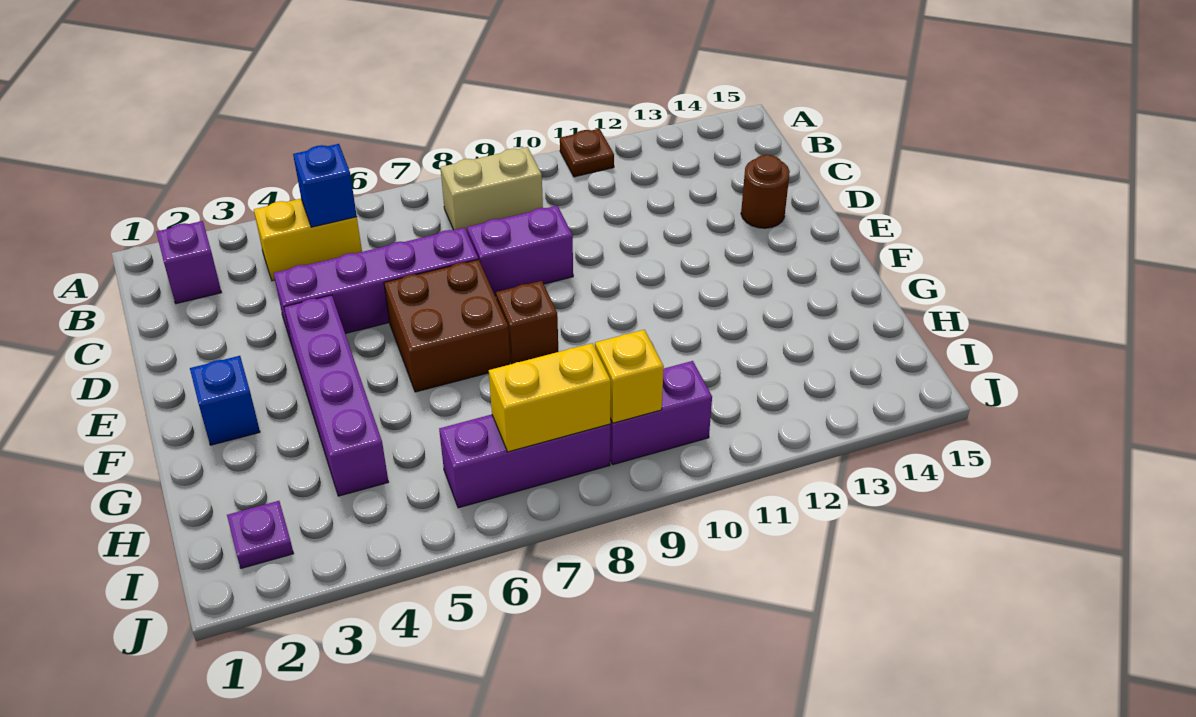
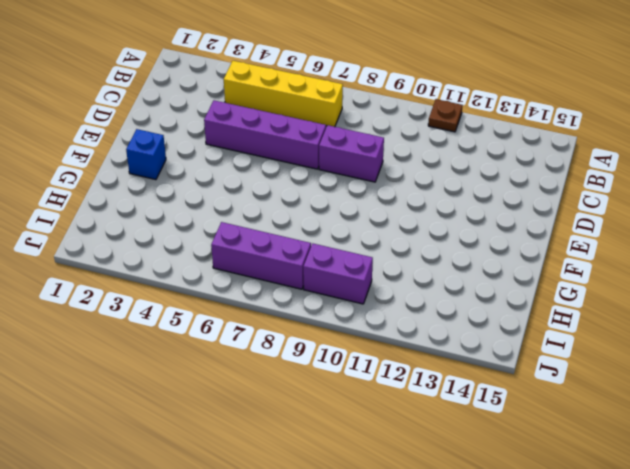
yellow 1x4 brick [224,61,343,127] -> yellow 1x2 brick [254,199,362,281]
none -> purple 1x1 brick [156,221,222,304]
none -> tan 1x2 brick [440,147,543,231]
none -> brown 1x1 round brick [741,155,790,228]

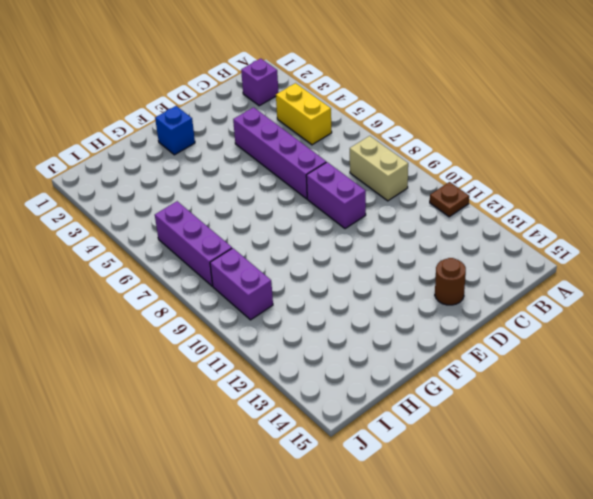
none -> purple 1x4 brick [284,295,388,496]
none -> brown 2x2 brick [384,259,510,392]
none -> brown 1x1 brick [496,281,558,364]

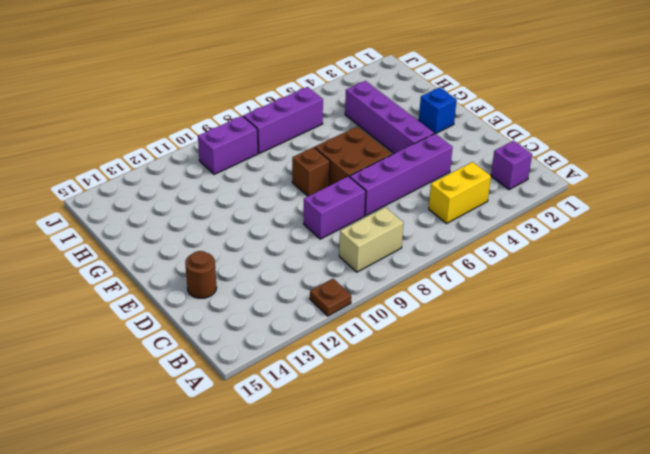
none -> purple 1x1 plate [227,501,294,568]
none -> blue 1x1 brick [293,144,357,227]
none -> yellow 1x2 brick [489,343,611,452]

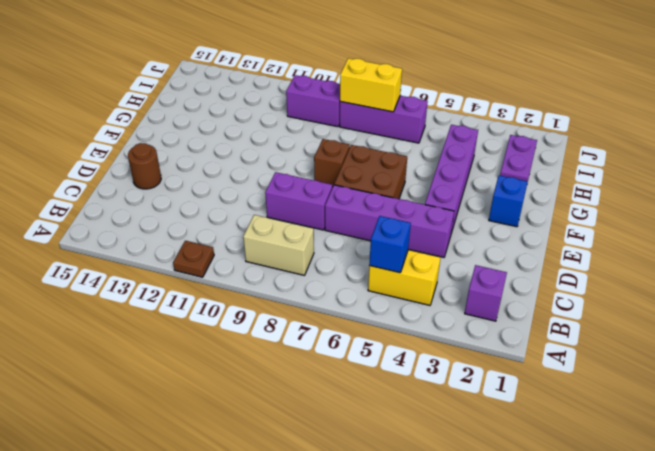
purple 1x2 plate [500,135,537,181] -> purple 1x1 plate [227,501,294,568]
none -> yellow 1x1 brick [595,330,664,423]

